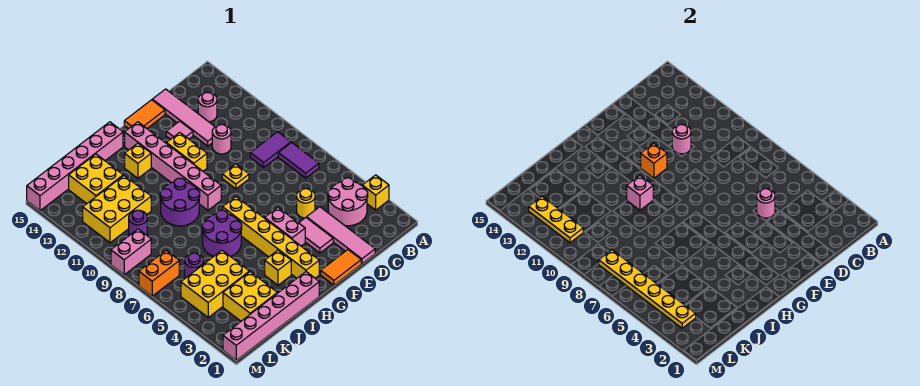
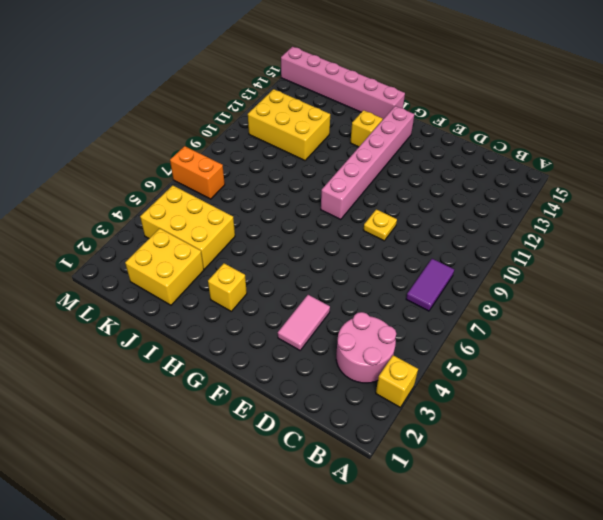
none -> purple 1x2 tile [250,132,291,167]
none -> pink 1x1 round brick [198,92,217,122]
none -> pink 1x4 tile [307,207,375,264]
none -> yellow 1x1 round brick [297,189,315,218]

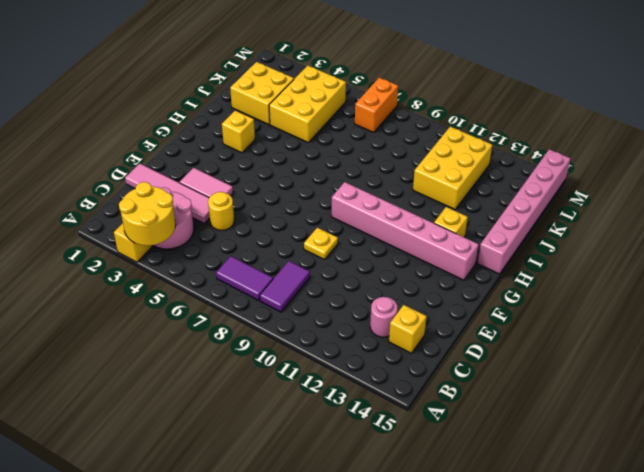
yellow 2x2 round brick [119,182,176,246] -> none
yellow 1x1 brick [389,305,427,353] -> none
none -> pink 1x1 round brick [212,125,231,154]
none -> pink 1x4 tile [152,89,215,146]
none -> orange 1x2 tile [321,250,361,285]
none -> pink 1x1 tile [166,121,193,139]

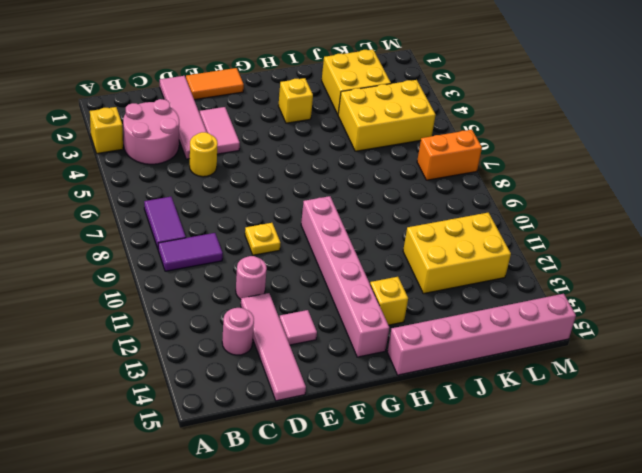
none -> orange 1x2 tile [124,100,165,129]
none -> pink 1x2 brick [265,207,305,246]
none -> yellow 1x2 brick [166,133,207,171]
none -> yellow 1x6 brick [223,197,319,278]

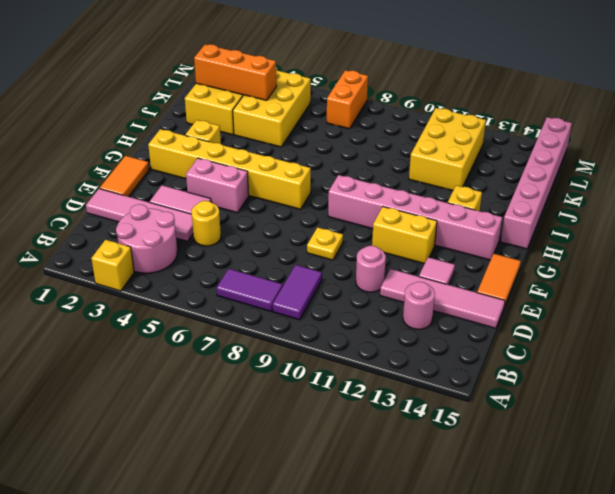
orange 1x3 brick [194,44,277,100] -> none
none -> pink 1x6 brick [223,272,319,360]
none -> purple 2x2 round brick [202,210,242,257]
none -> purple 2x2 round brick [160,178,200,226]
none -> yellow 2x2 brick [69,154,123,204]

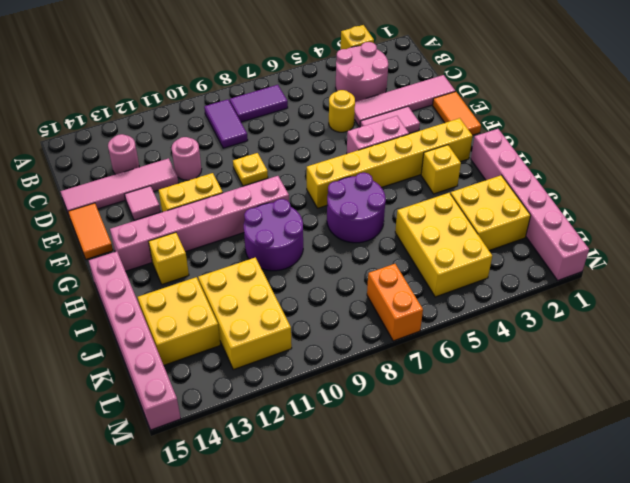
none -> purple 1x1 round brick [185,253,203,278]
none -> purple 1x1 round brick [129,210,147,235]
none -> pink 1x2 brick [111,229,151,275]
none -> pink 1x1 round brick [757,189,775,218]

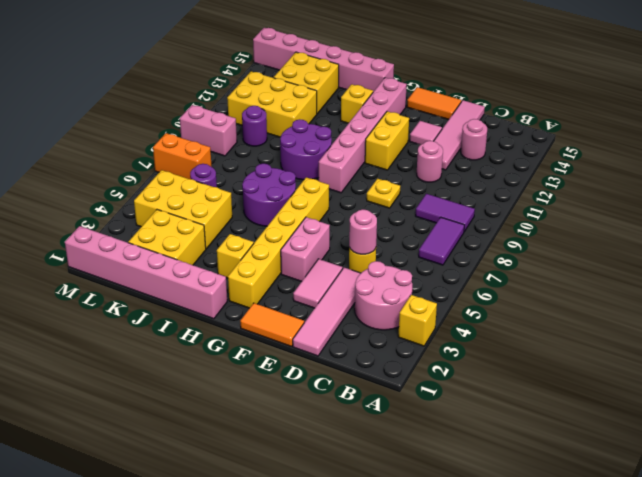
none -> pink 1x1 round brick [672,125,691,154]
none -> orange 1x1 brick [641,143,667,178]
none -> pink 1x1 brick [627,175,653,210]
none -> yellow 1x6 plate [599,250,696,328]

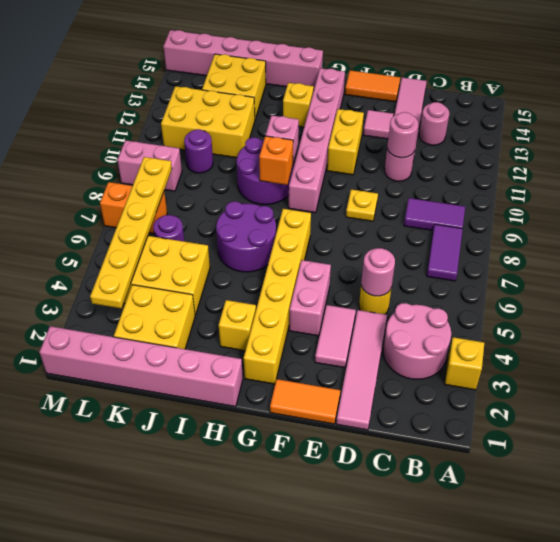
orange 1x1 brick [259,136,293,185] -> orange 1x1 brick moved to [641,143,667,178]
none -> yellow 1x3 plate [529,197,583,243]

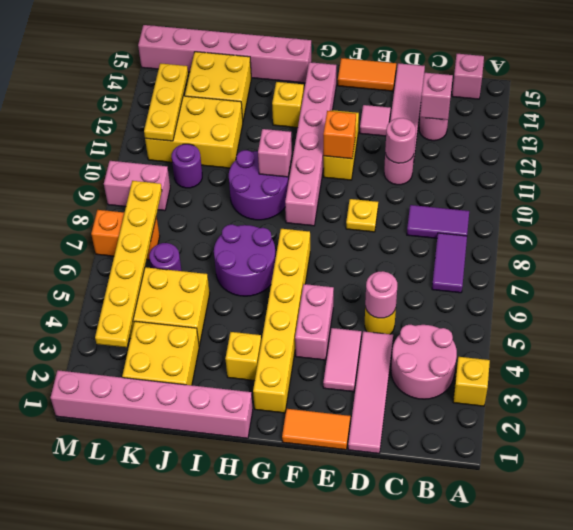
pink 1x1 brick [452,54,484,99] -> none
pink 1x1 brick [420,73,453,120] -> none

